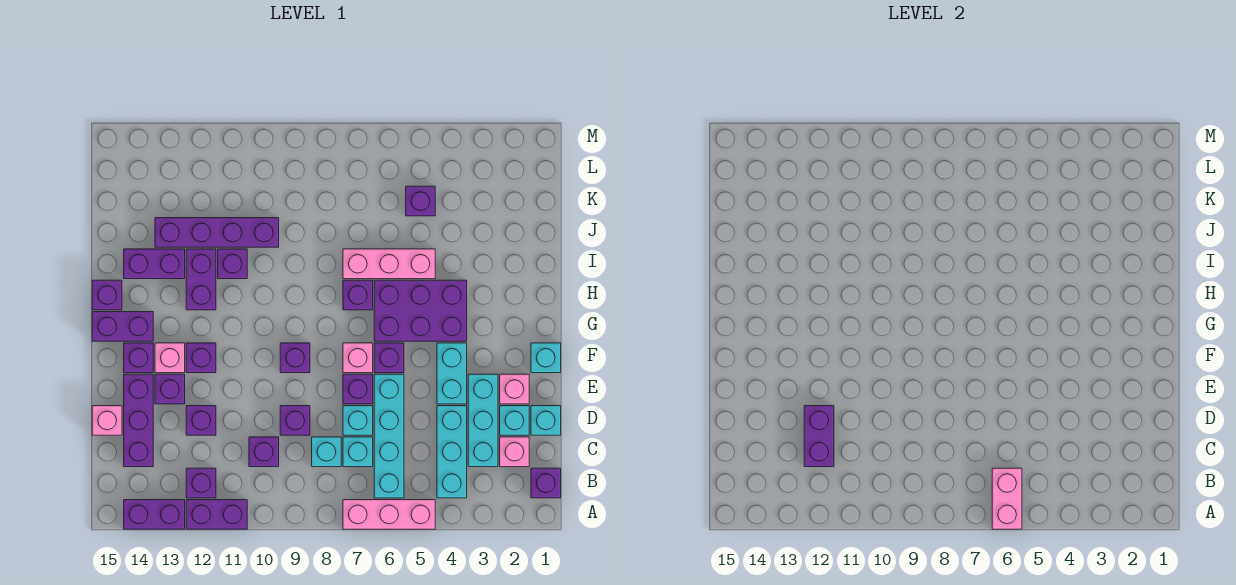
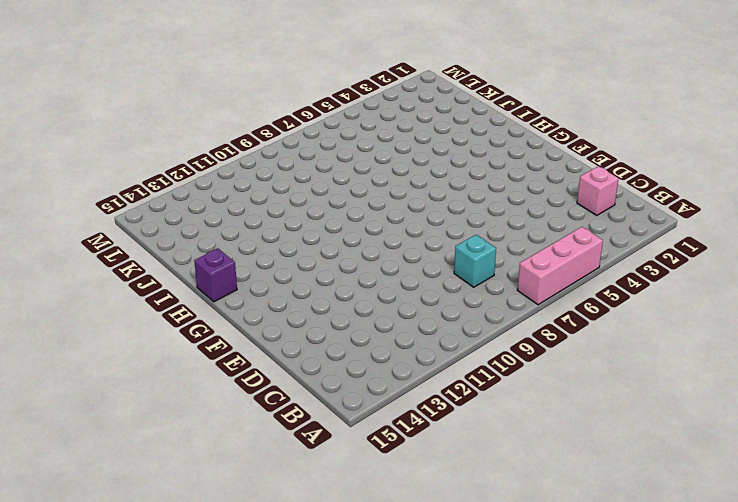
none -> purple 1x2 brick [186,500,247,529]
none -> purple 1x2 brick [124,500,185,529]
none -> purple 1x1 brick [531,468,561,498]
none -> cyan 1x3 brick [437,406,467,498]

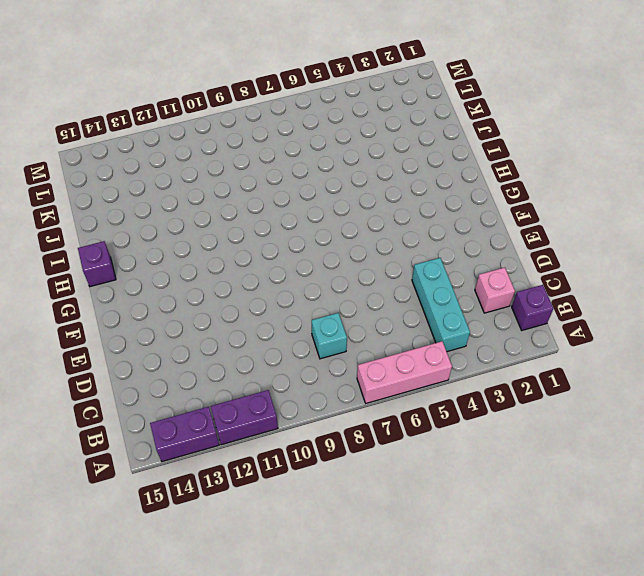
none -> cyan 1x4 brick [374,374,404,498]
none -> purple 1x1 brick [186,468,216,498]
none -> cyan 1x3 brick [468,374,498,467]
none -> cyan 1x1 brick [343,437,373,467]

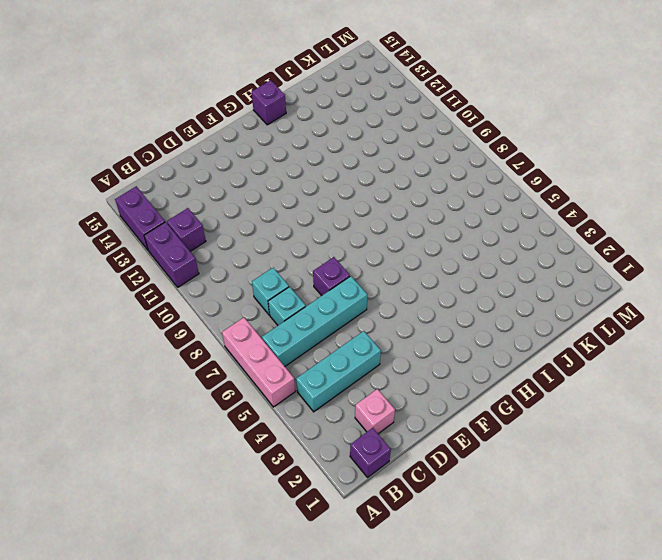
none -> cyan 1x3 brick [468,374,498,467]
none -> purple 1x1 brick [249,437,279,467]
none -> purple 1x3 brick [124,374,153,467]
none -> cyan 1x1 brick [531,406,561,435]

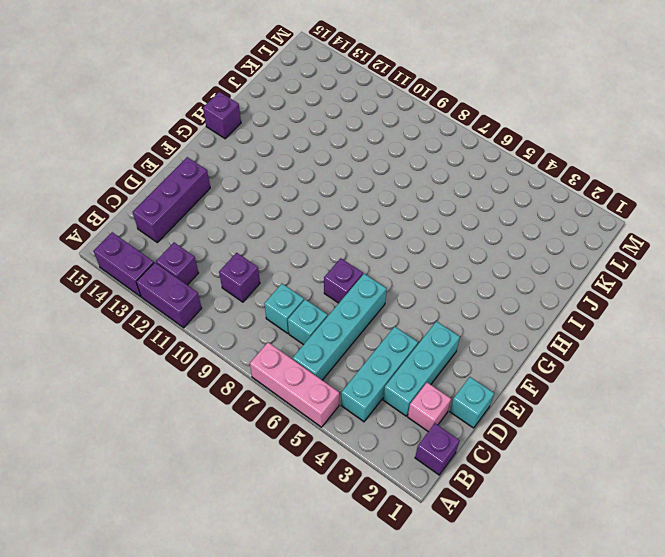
none -> cyan 1x1 brick [500,406,529,435]
none -> cyan 1x1 brick [343,406,373,435]
none -> purple 1x1 brick [280,406,310,435]
none -> purple 1x1 brick [186,406,216,435]

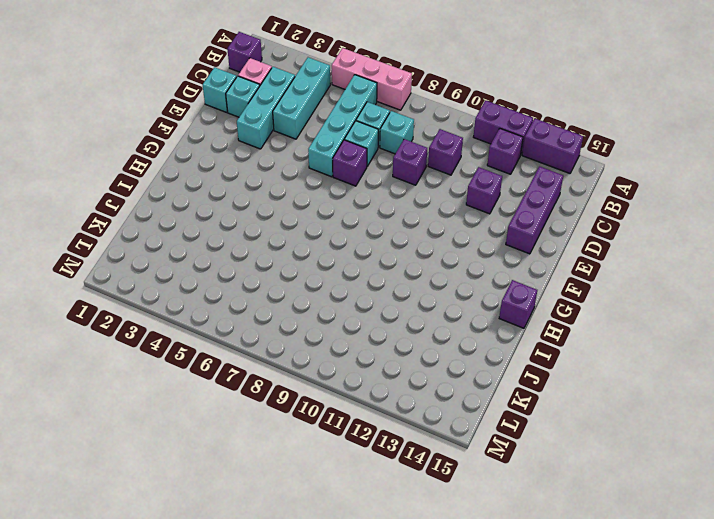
none -> pink 1x1 brick [92,406,122,435]
none -> pink 1x1 brick [500,374,529,404]
none -> cyan 1x2 brick [437,343,467,404]
none -> purple 1x1 brick [155,374,185,404]

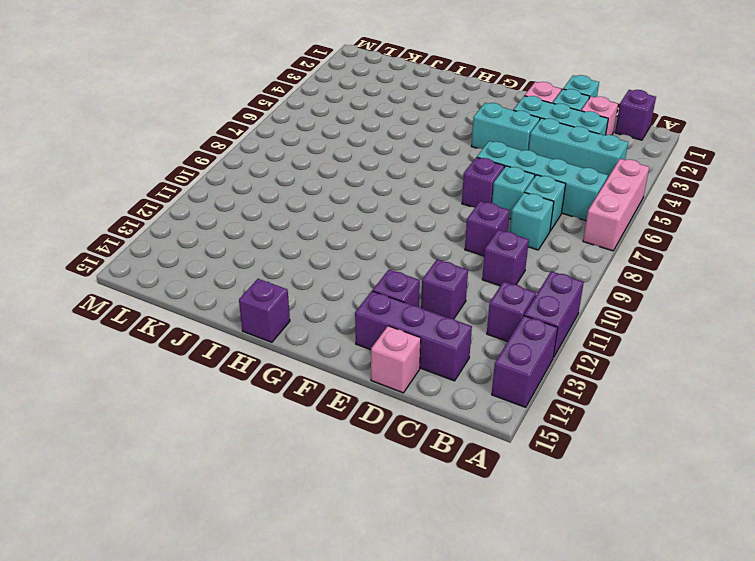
none -> cyan 1x1 brick [531,343,561,373]
none -> purple 1x1 brick [374,343,404,373]
none -> pink 1x1 brick [343,343,373,373]
none -> purple 1x1 brick [280,343,310,373]

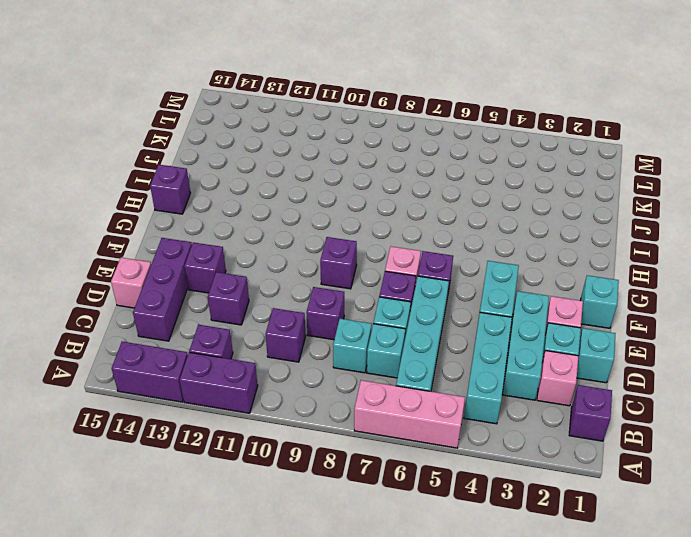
none -> purple 1x1 brick [186,343,216,373]
none -> pink 1x1 brick [155,343,185,373]
none -> purple 1x1 brick [124,343,153,373]
none -> purple 2x3 brick [374,280,467,341]

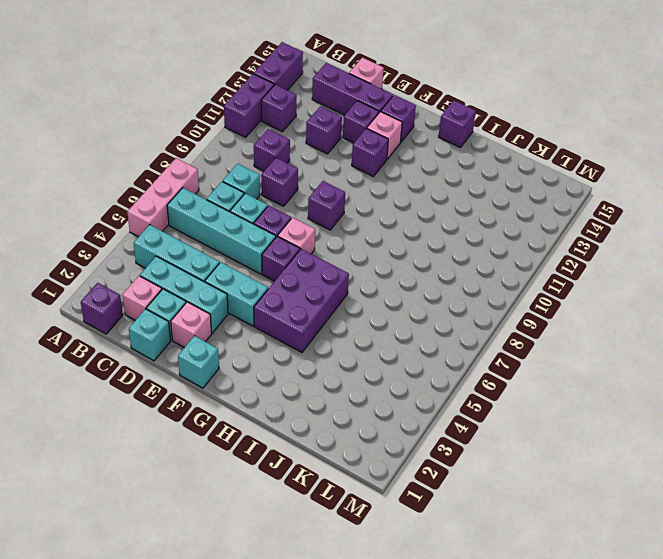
none -> purple 1x2 brick [92,312,153,341]
none -> purple 1x1 brick [343,280,373,310]
none -> purple 1x2 brick [186,249,216,310]
none -> pink 1x3 brick [343,249,435,279]

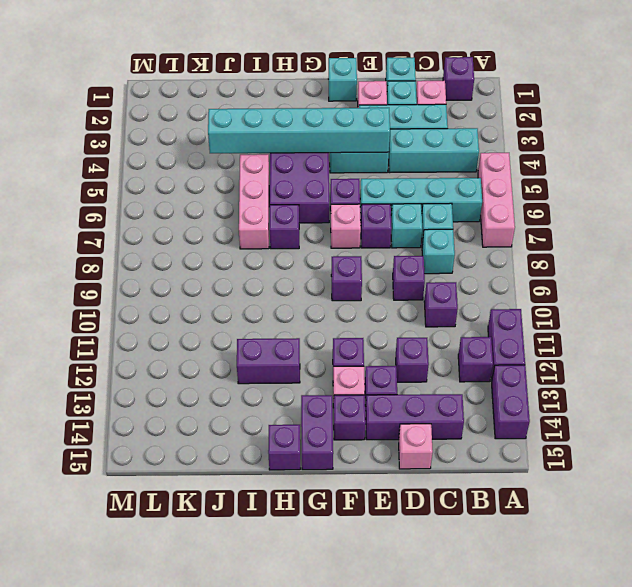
cyan 1x6 brick [208,108,390,153] -> none
none -> purple 1x1 brick [218,249,247,279]
none -> purple 1x2 brick [124,249,185,279]
none -> purple 1x4 brick [155,218,279,247]
none -> purple 1x1 brick [406,186,435,216]

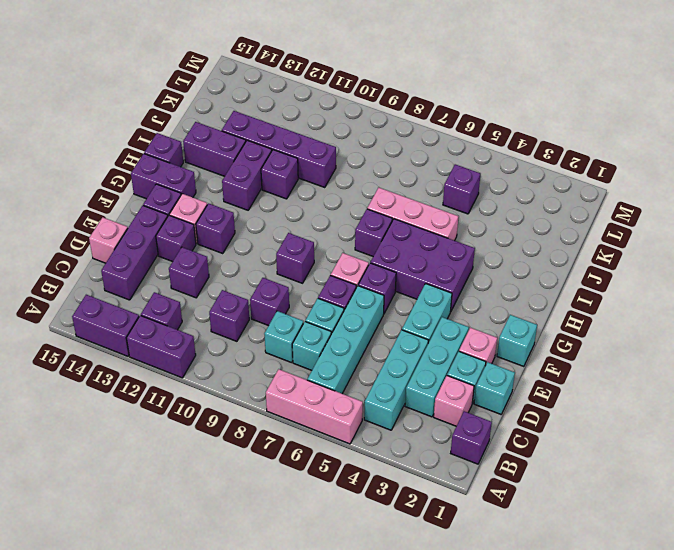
none -> pink 1x2 brick [992,468,1022,529]
none -> purple 1x2 brick [804,406,834,467]

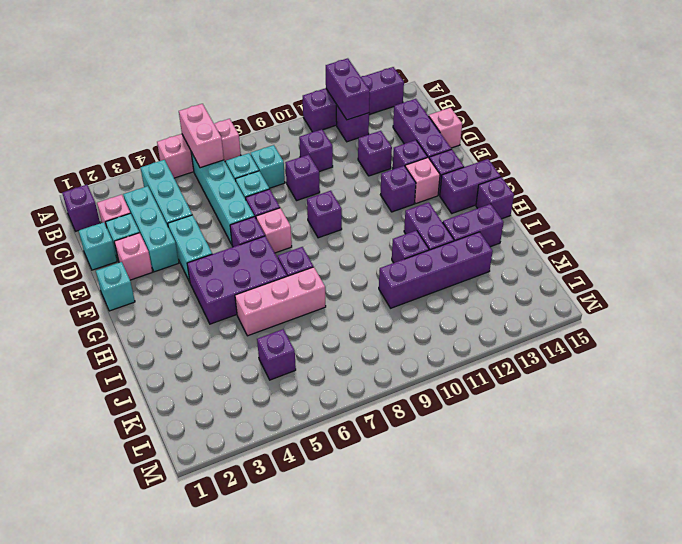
purple 1x2 brick [326,58,370,120] -> purple 1x2 brick moved to [804,406,834,467]

